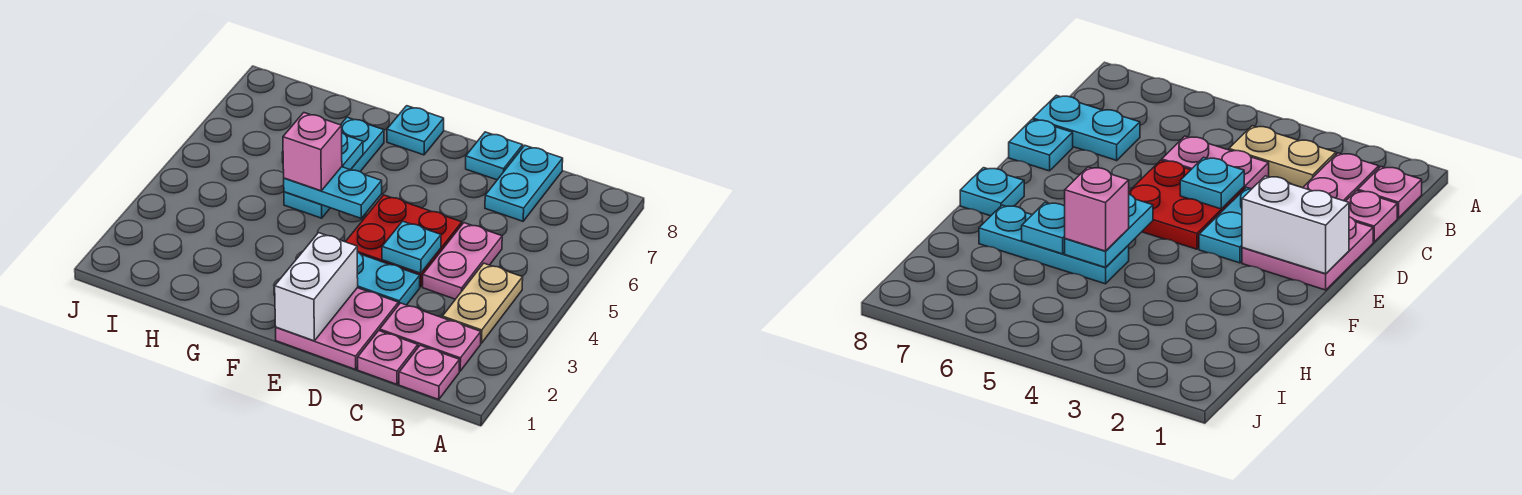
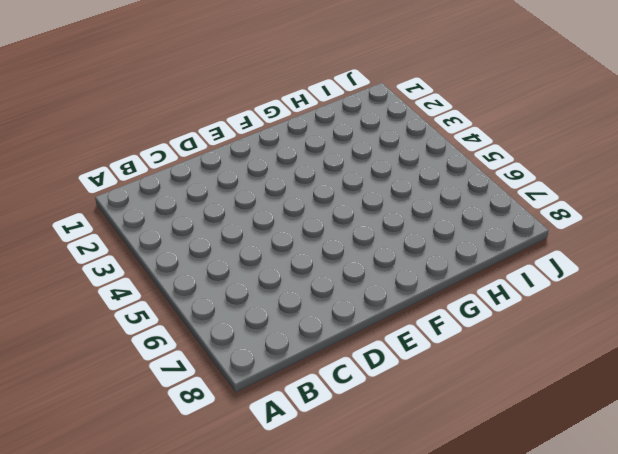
none -> pink 1x1 plate [399,345,460,399]
none -> pink 1x2 plate [380,303,481,371]
none -> tan 1x2 plate [442,263,523,343]

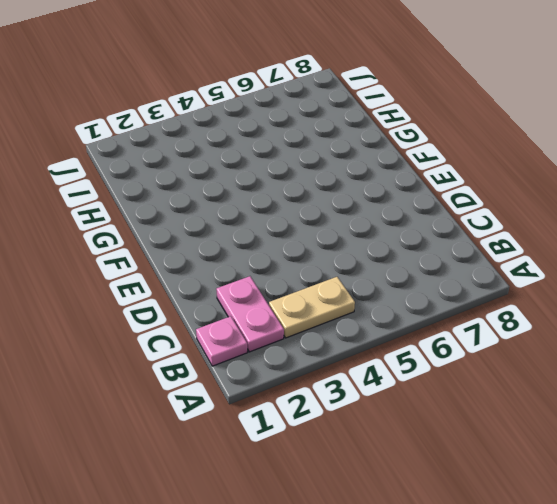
none -> pink 1x1 plate [358,331,418,384]
none -> pink 1x2 plate [423,223,502,299]
none -> cyan 1x2 plate [485,146,563,221]

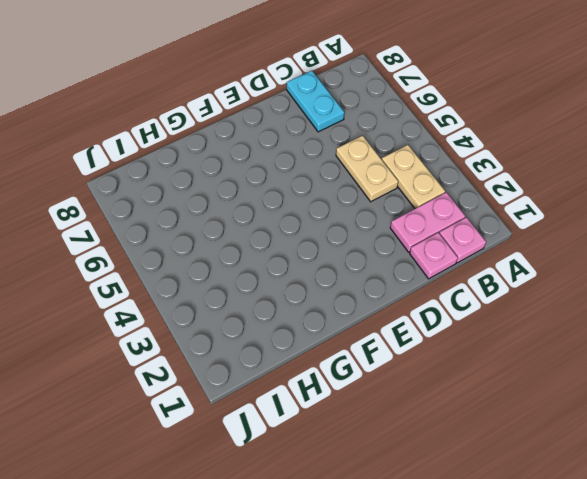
tan 1x2 plate [336,136,398,202] -> pink 1x2 plate [423,223,502,299]
none -> pink 2x2 plate [276,288,398,369]
none -> cyan 1x2 plate [357,252,420,305]
none -> red 2x2 plate [346,195,462,287]

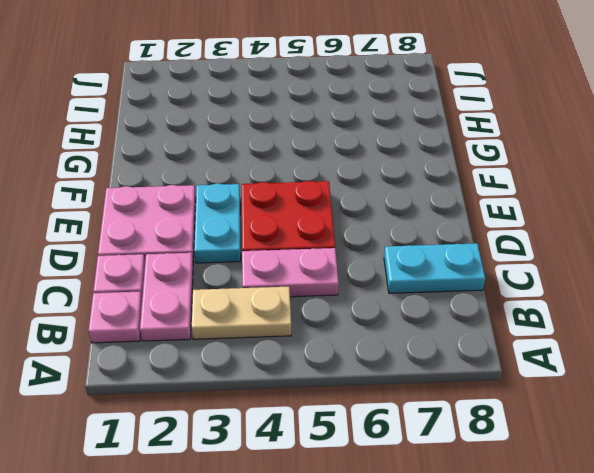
none -> cyan 1x1 plate [466,132,523,180]
none -> cyan 1x1 plate [387,106,444,155]
none -> cyan 1x3 plate [284,117,384,218]

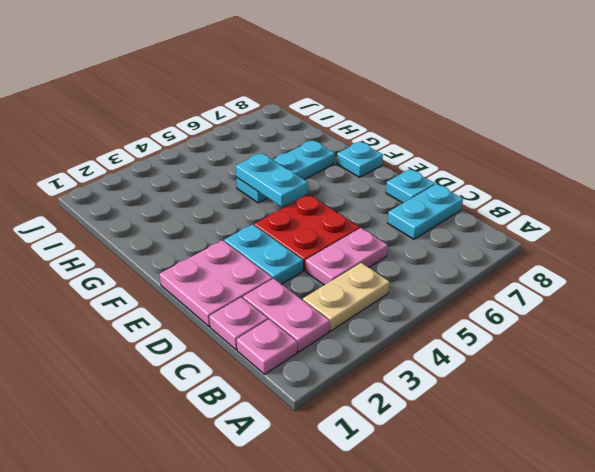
none -> cyan 1x1 plate [382,221,441,273]
none -> white 1x2 brick [275,233,358,341]
none -> cyan 1x1 plate [342,133,363,170]

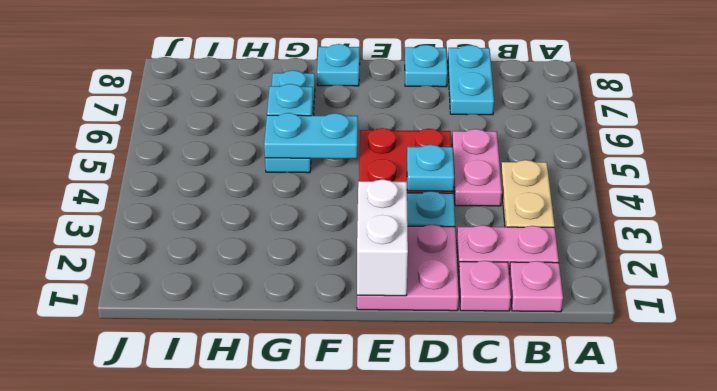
none -> pink 1x1 brick [283,113,342,191]

